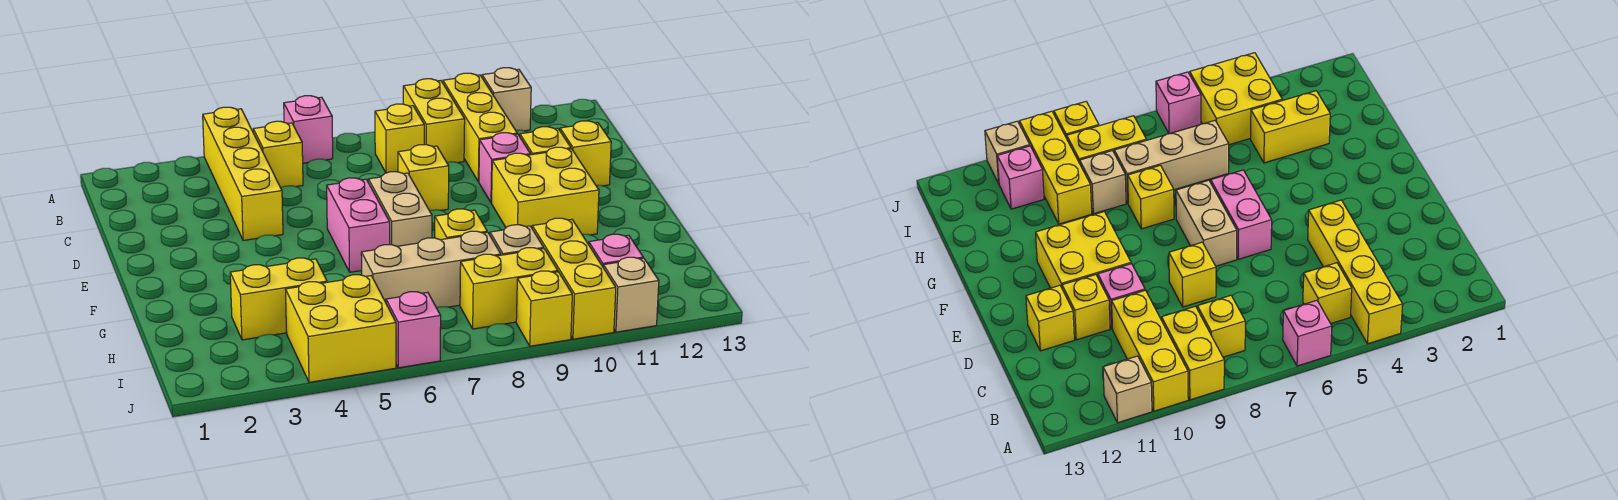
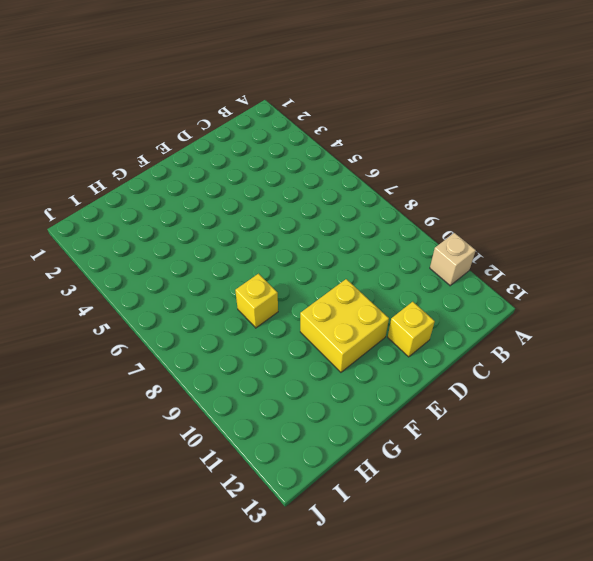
none -> yellow 1x4 brick [203,107,283,241]
none -> pink 1x1 brick [284,96,333,163]
none -> yellow 1x2 brick [403,79,465,163]

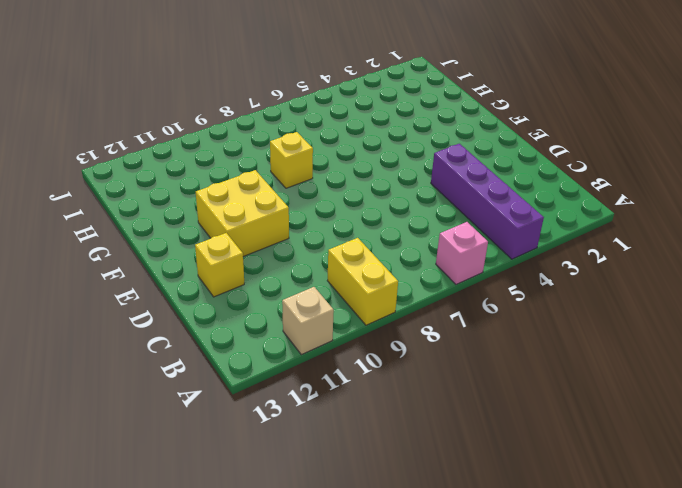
purple 1x4 brick [431,144,544,259] -> yellow 1x4 brick [203,107,283,241]
none -> yellow 1x3 brick [443,73,517,182]
none -> yellow 1x1 brick [253,121,303,187]
none -> yellow 1x1 brick [375,104,424,173]

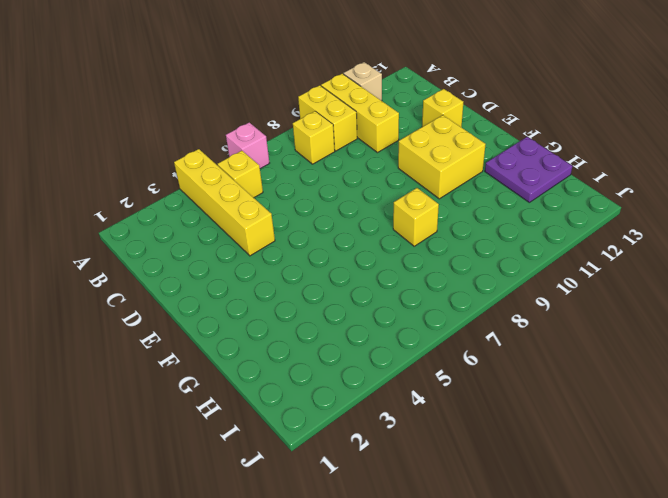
purple 2x2 plate [485,137,572,202] -> none
none -> yellow 1x1 brick [398,145,449,211]
none -> pink 1x1 brick [479,133,530,203]
none -> yellow 1x1 brick [520,127,571,155]

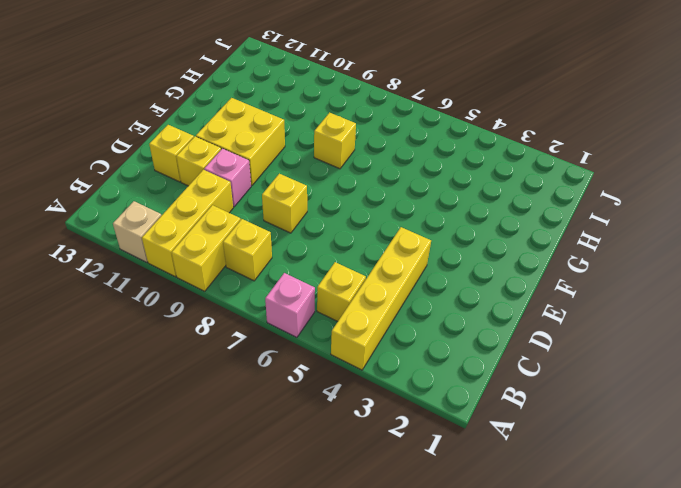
none -> pink 1x2 brick [327,178,390,272]
none -> tan 1x2 brick [368,172,432,246]
none -> yellow 1x2 brick [230,258,327,340]

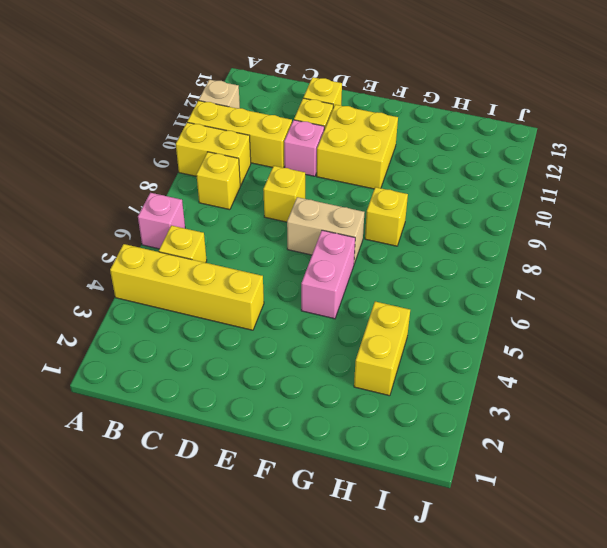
pink 1x2 brick [301,230,355,319] -> pink 1x2 brick turned to [327,178,390,272]
none -> tan 1x3 brick [361,231,501,308]
none -> tan 1x1 brick [490,225,544,255]
none -> yellow 1x3 brick [532,218,616,339]

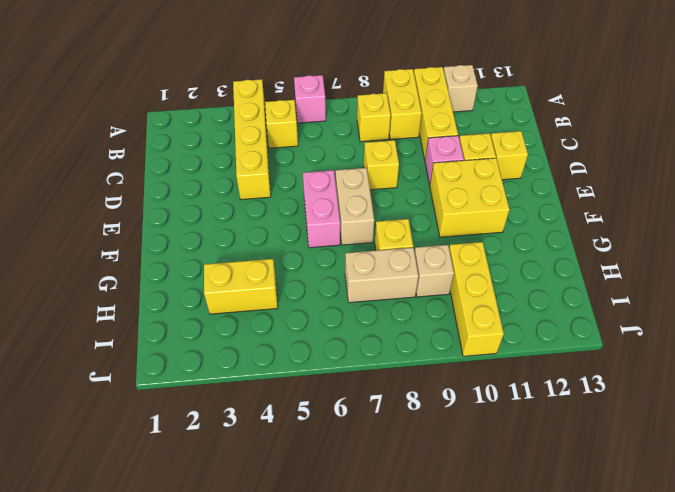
tan 1x2 brick [345,248,418,303] -> tan 1x3 brick [361,231,501,308]
none -> yellow 2x2 brick [286,275,396,382]
none -> yellow 1x2 brick [460,248,558,329]
none -> pink 1x1 brick [589,234,643,266]

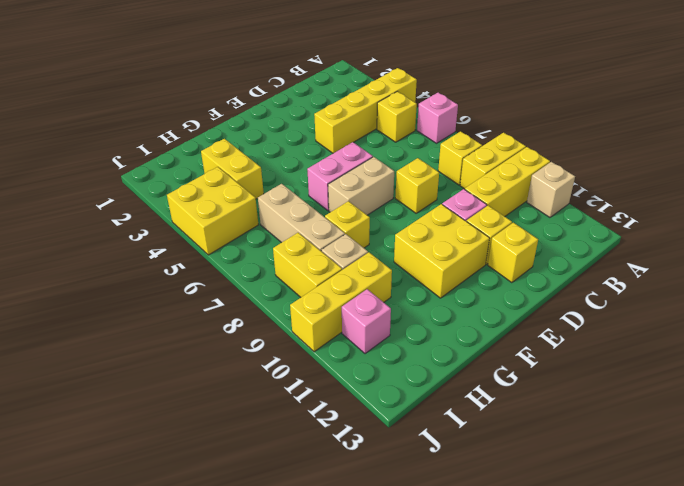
none -> pink 1x1 brick [386,292,441,368]
none -> yellow 1x1 brick [516,271,572,346]
none -> tan 1x1 brick [603,257,659,332]

